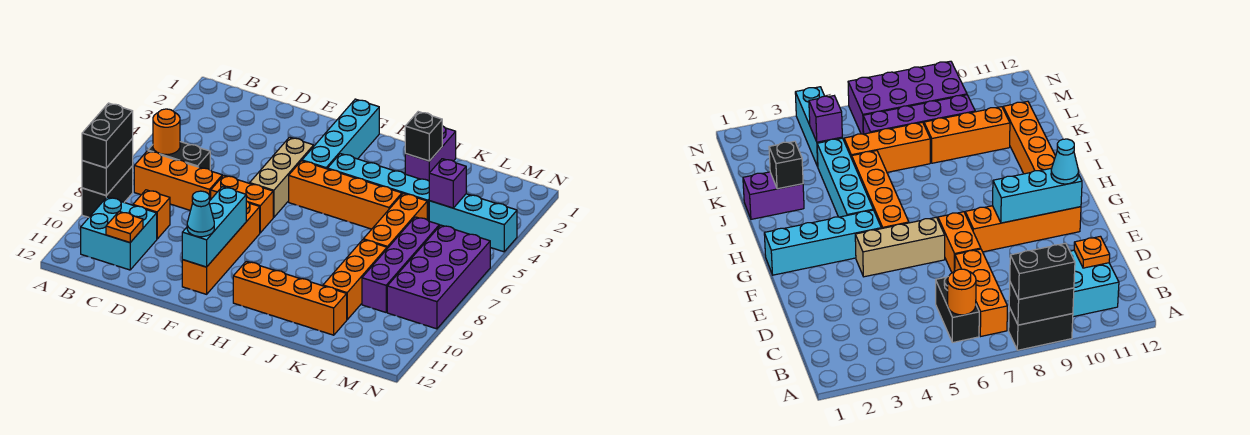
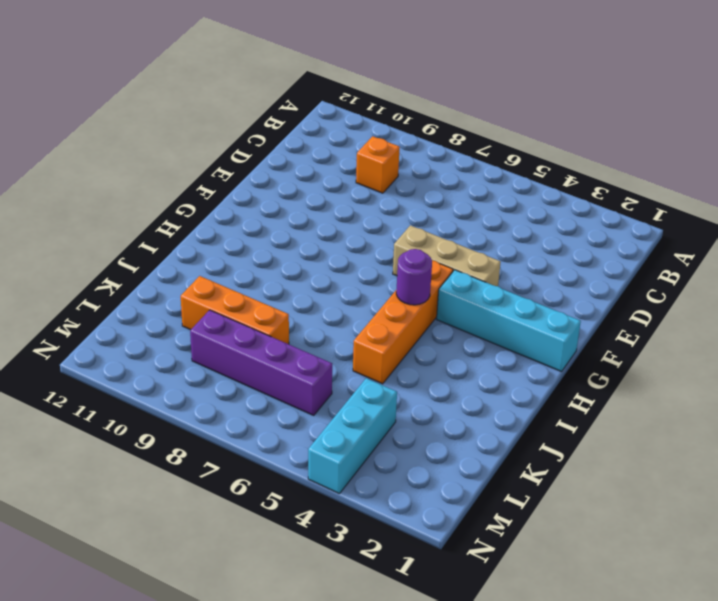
purple 1x1 round brick [396,249,432,305] -> none
none -> black 1x2 brick [82,166,133,217]
none -> black 1x2 brick [148,142,210,170]
none -> orange 1x3 brick [134,151,222,210]

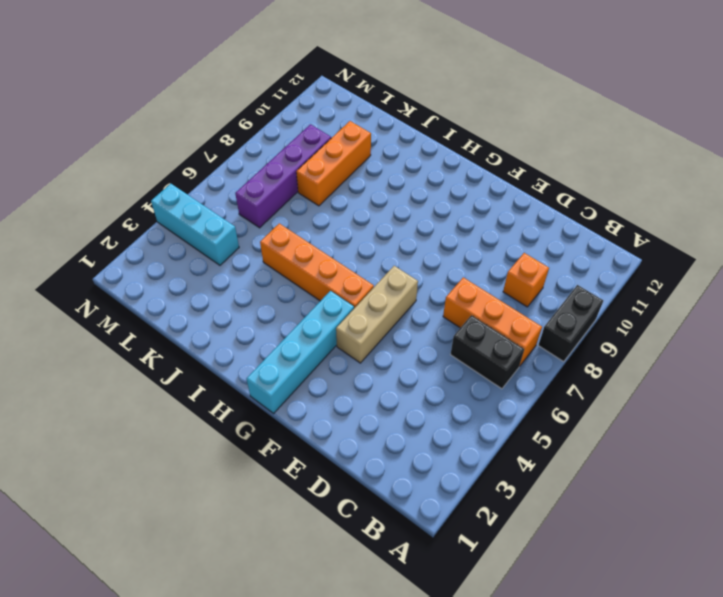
none -> cyan 2x2 brick [81,197,157,270]
none -> orange 1x2 brick [211,175,273,233]
none -> orange 1x4 brick [182,201,260,294]

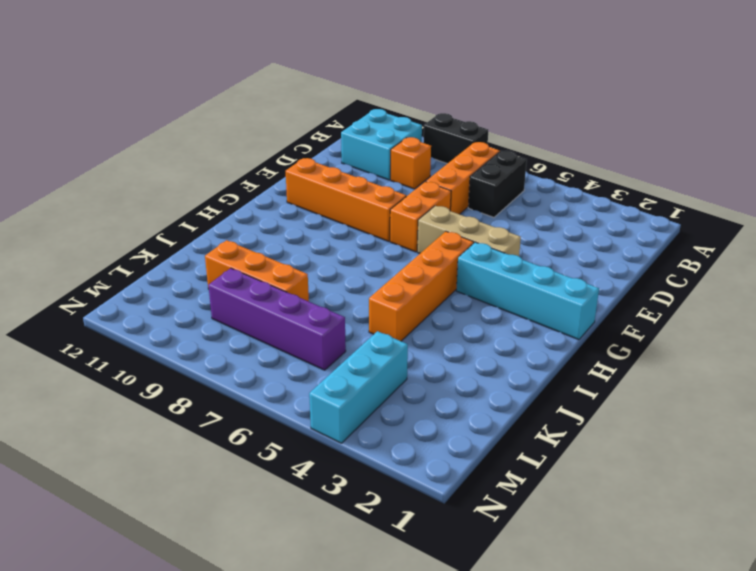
none -> cyan 1x4 brick [327,154,429,221]
none -> orange 1x4 brick [233,261,347,335]
none -> purple 1x2 brick [405,126,456,181]

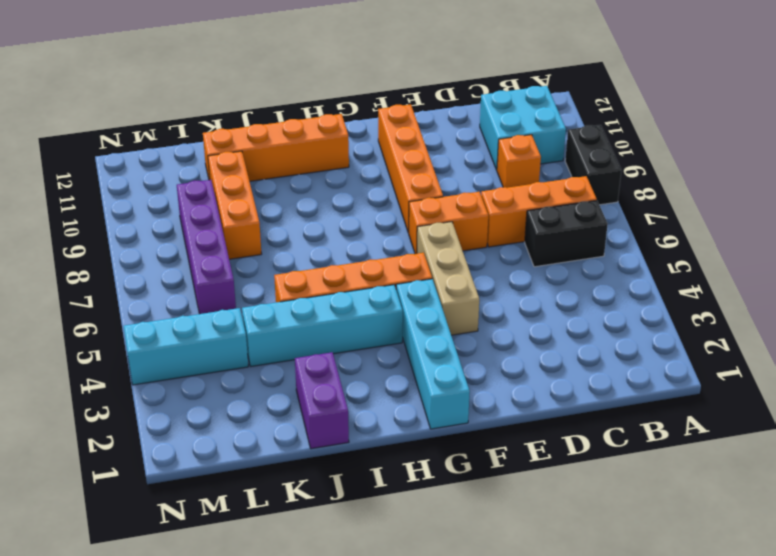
none -> orange 1x3 brick [363,193,427,248]
none -> purple 2x4 brick [387,225,490,329]
none -> black 1x2 brick [82,139,133,195]

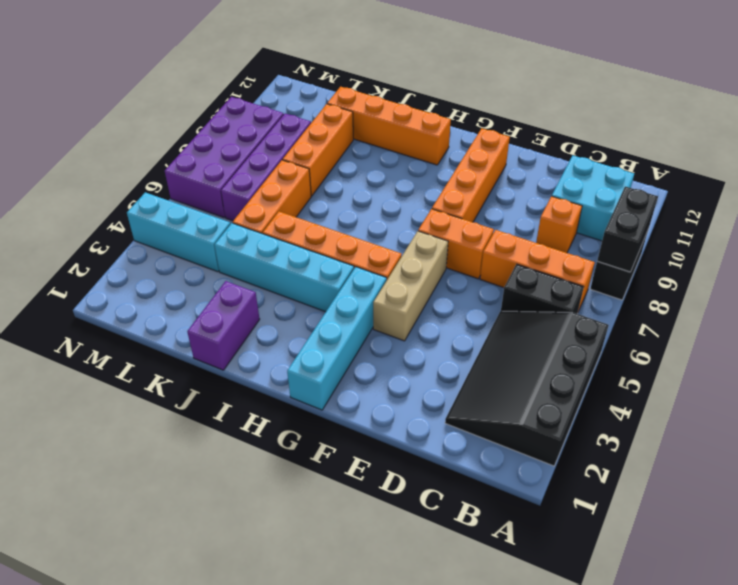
black 3x4 slope [445,311,609,466] -> none
none -> orange 1x1 round brick [153,109,180,155]
none -> orange 1x1 plate [106,212,143,243]
none -> cyan 1x3 brick [182,187,246,267]

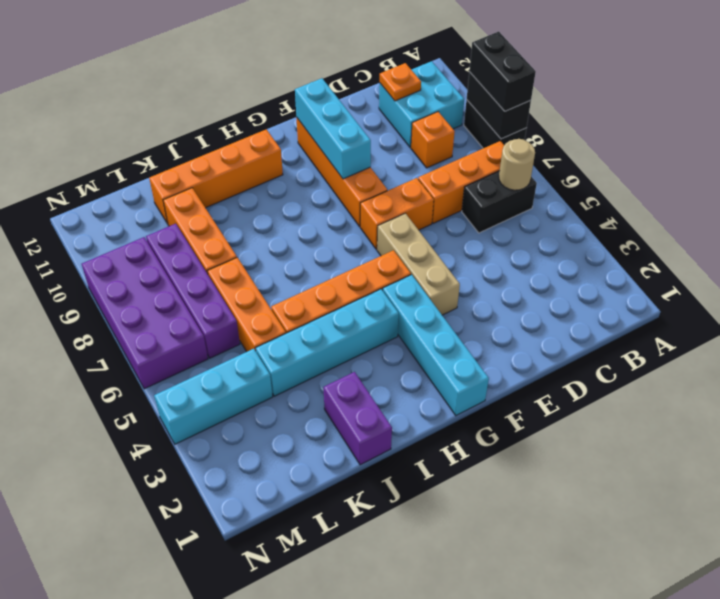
tan 1x1 round brick [499,139,535,190] -> orange 1x1 round brick [153,109,180,155]
none -> black 1x1 brick [405,112,442,161]
none -> purple 1x1 brick [429,159,466,208]
none -> cyan 1x1 cone [187,191,214,237]

